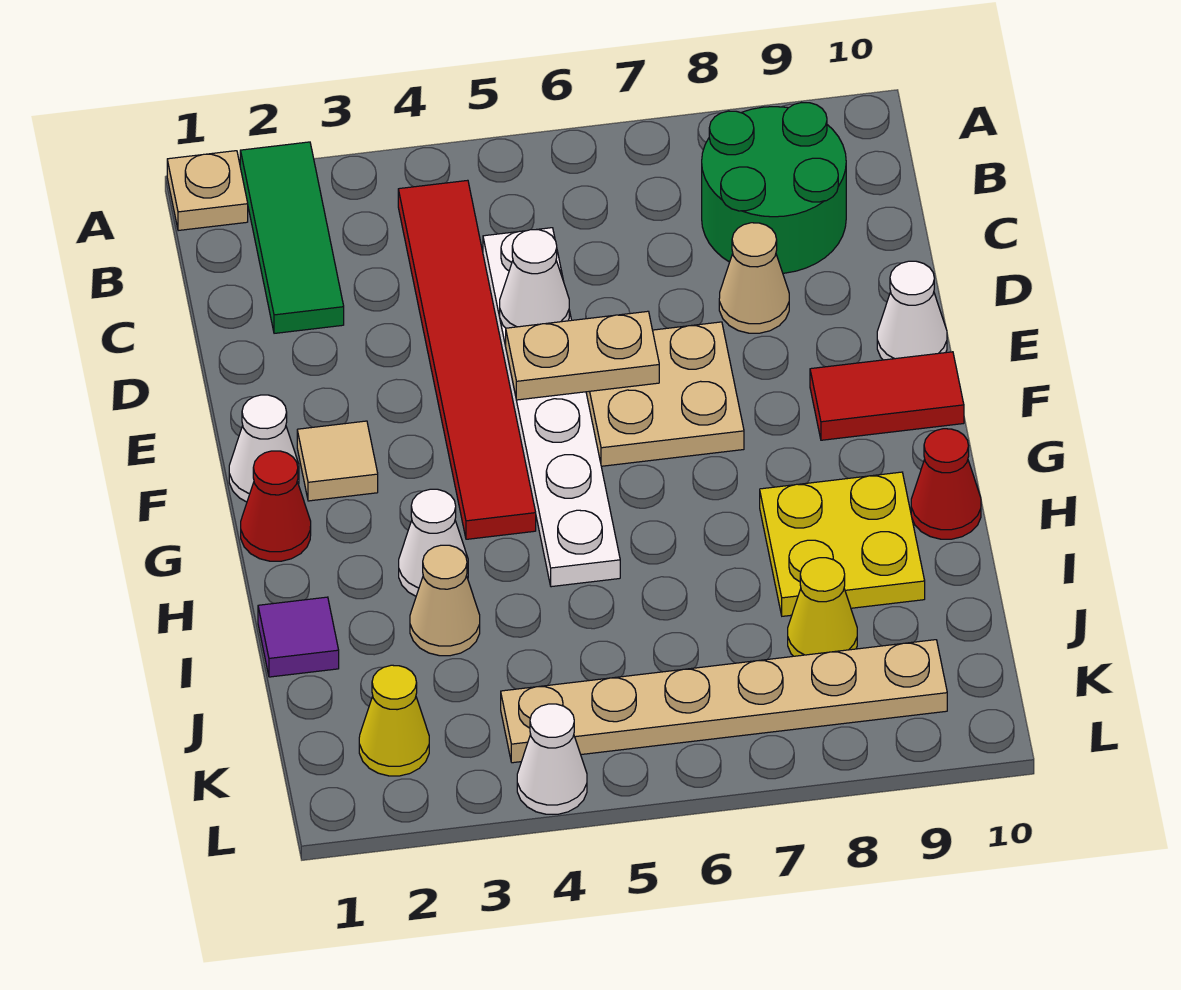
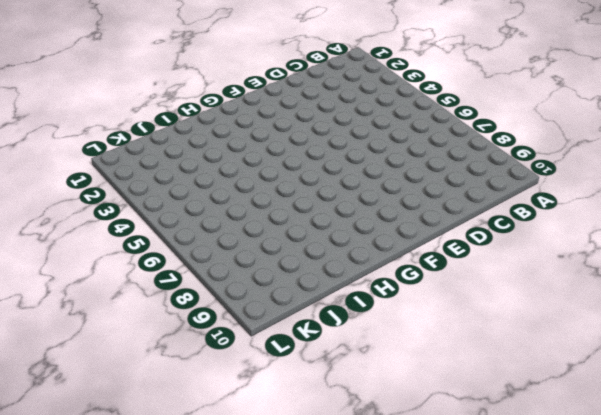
none -> tan 1x1 plate [167,151,248,231]
none -> green 1x3 tile [240,142,344,333]
none -> red 1x6 tile [398,180,536,539]

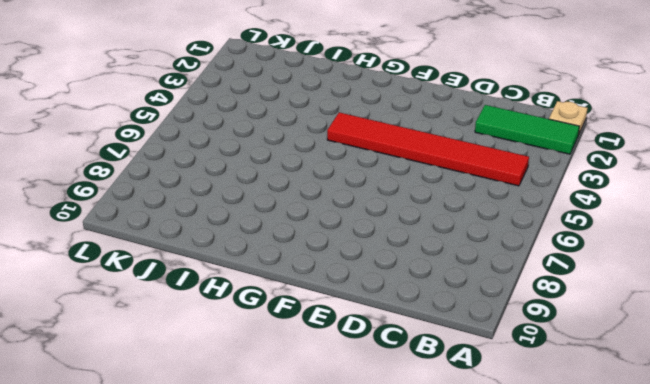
none -> green 2x2 round brick [702,103,846,273]
none -> white 1x6 plate [483,228,620,587]
none -> tan 1x1 cone [719,223,789,333]

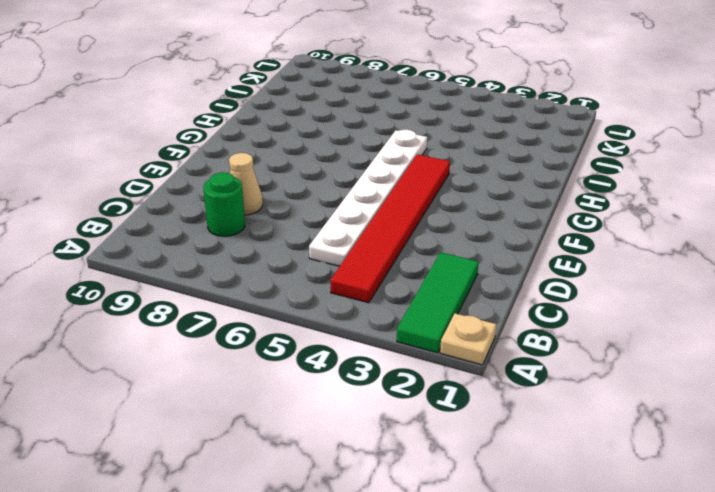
green 1x1 round brick [203,172,245,236] -> green 2x2 round brick [702,103,846,273]
none -> tan 2x2 plate [586,322,744,466]
none -> white 1x1 cone [877,261,947,360]
none -> white 1x1 cone [229,395,299,502]

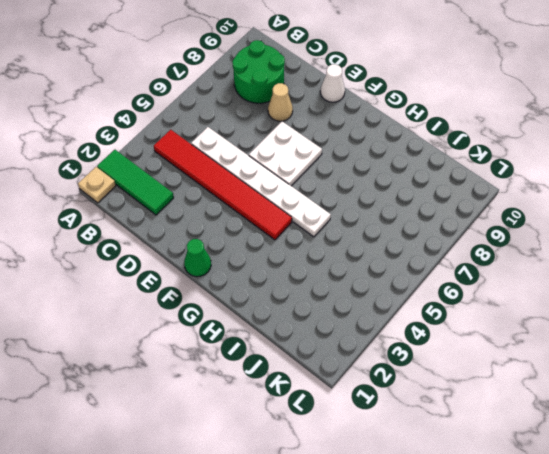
white 2x2 plate [249,121,322,186] -> tan 2x2 plate [586,322,744,466]
green 1x1 cone [184,239,211,277] -> white 1x1 cone [229,395,299,502]
none -> tan 1x1 tile [297,421,378,501]
none -> red 1x2 tile [810,352,964,440]
none -> red 1x1 cone [241,451,311,561]

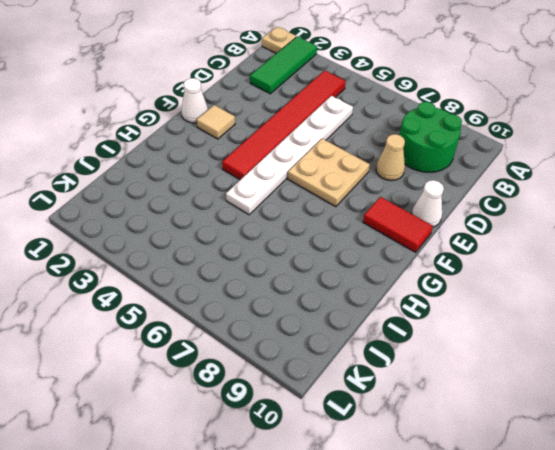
none -> red 1x1 cone [241,451,311,561]
none -> white 1x1 cone [399,489,468,596]
none -> yellow 2x2 plate [760,472,925,616]

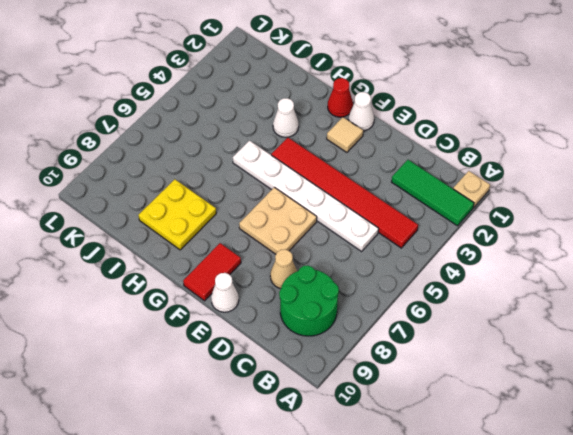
none -> red 1x1 cone [911,429,981,539]
none -> purple 1x1 tile [258,597,339,677]
none -> tan 1x1 cone [410,545,480,656]

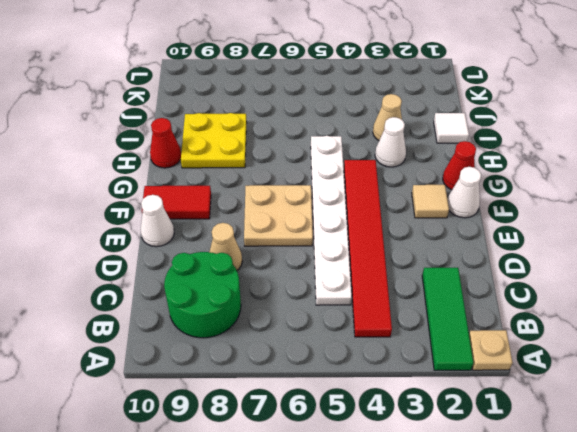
white 1x1 tile [434,113,469,143] -> purple 1x1 tile [258,597,339,677]
none -> yellow 1x1 cone [788,558,857,656]
none -> yellow 1x1 cone [359,665,429,776]
none -> tan 1x6 plate [501,640,947,763]

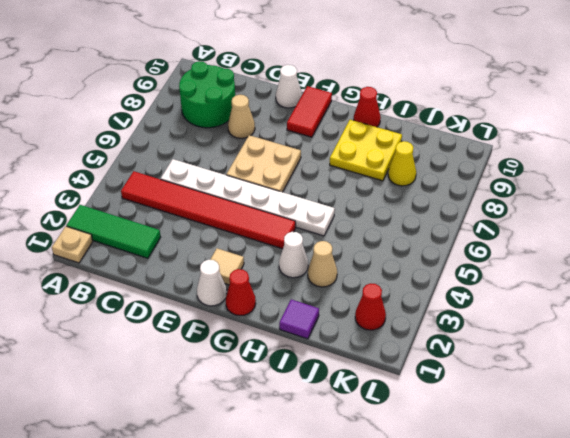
red 1x1 cone [355,283,386,330] -> yellow 1x1 cone [359,665,429,776]
none -> tan 1x6 plate [501,640,947,763]
none -> white 1x1 cone [517,704,587,814]
none -> white 1x1 cone [500,230,569,328]

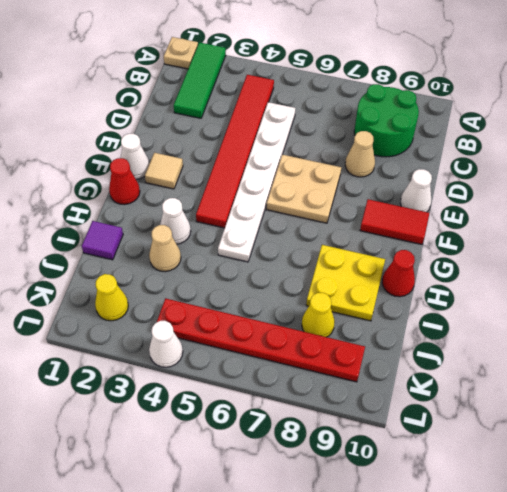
red 1x6 plate [157,298,365,382] -> tan 1x6 plate [501,640,947,763]
none -> white 1x1 cone [500,230,569,328]
none -> tan 1x2 plate [506,311,659,400]

